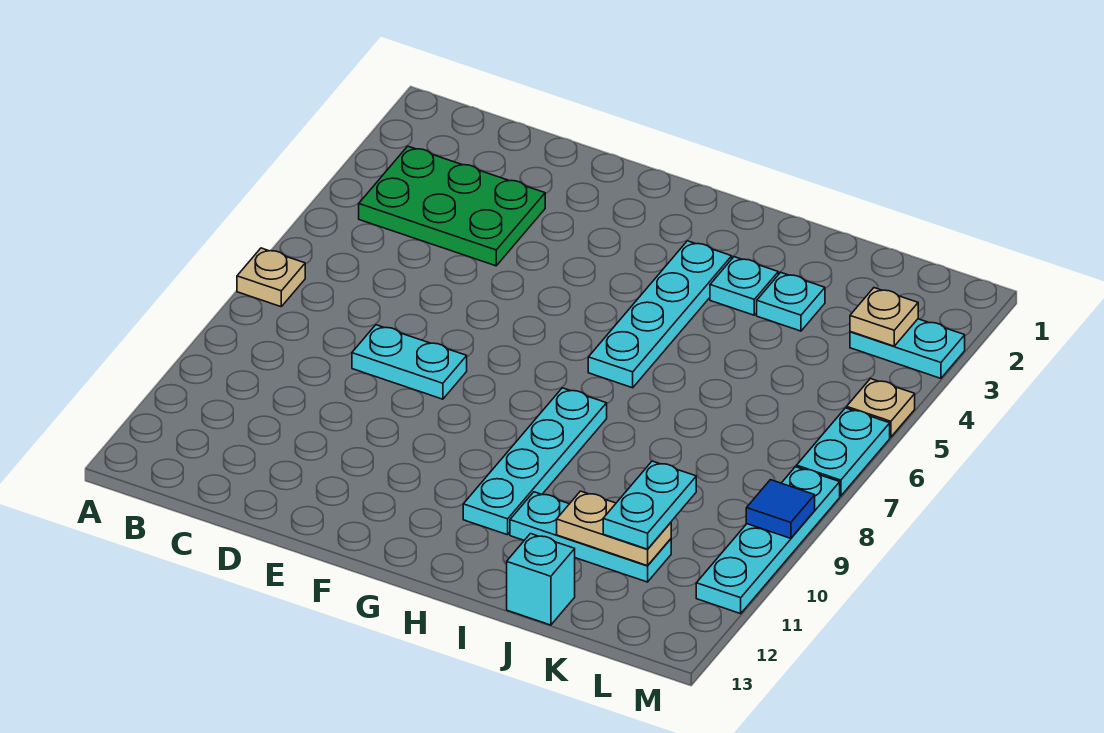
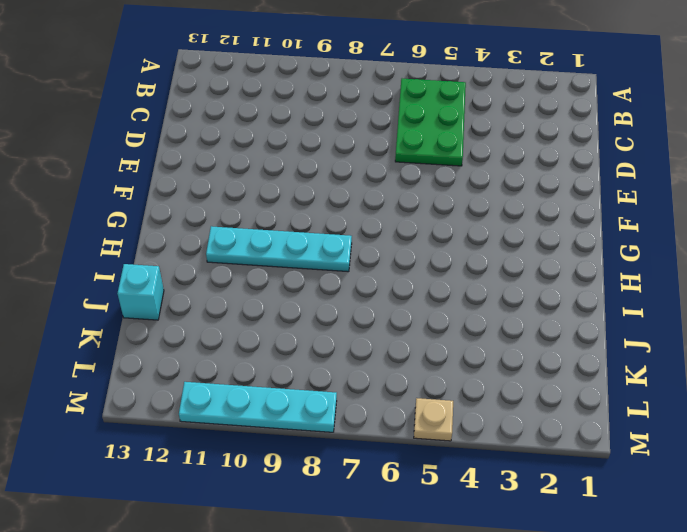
green 2x3 plate [395,79,466,166] -> green 2x3 plate moved to [359,146,545,266]
none -> tan 1x1 plate [237,248,305,307]
none -> cyan 1x2 plate [352,325,467,399]
none -> cyan 1x4 plate [588,241,732,388]

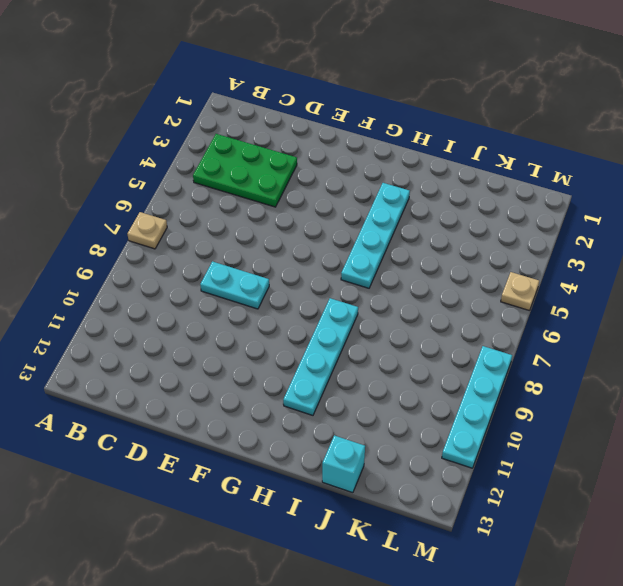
none -> cyan 1x1 plate [710,257,778,315]
none -> cyan 1x3 plate [510,492,671,582]
none -> cyan 1x1 plate [757,272,825,331]

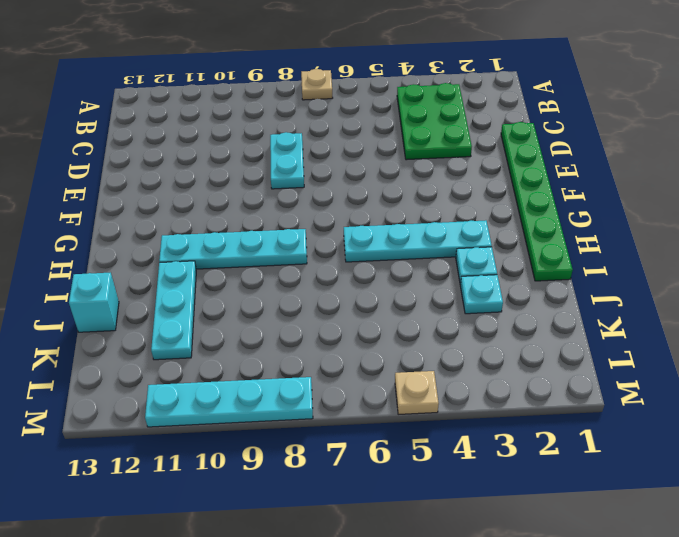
green 1x6 plate [501,122,573,281] -> none
none -> cyan 1x2 plate [850,319,965,378]
none -> cyan 1x2 plate [797,408,890,496]
none -> tan 1x2 plate [557,491,671,566]

